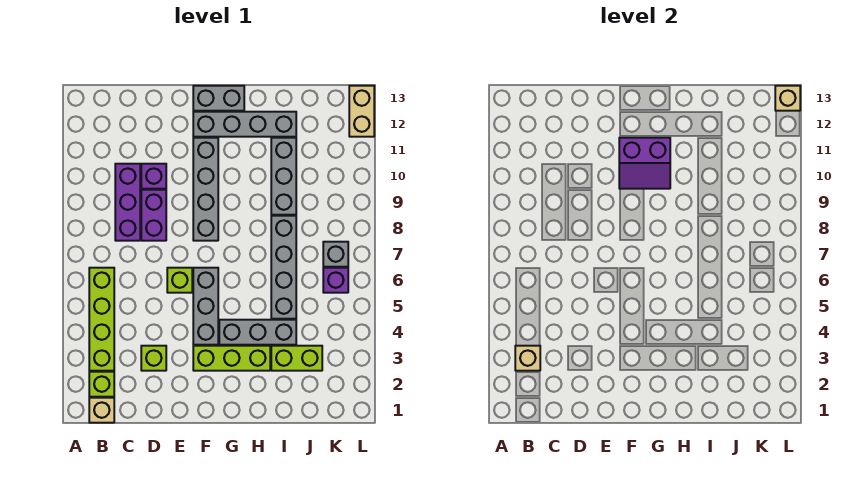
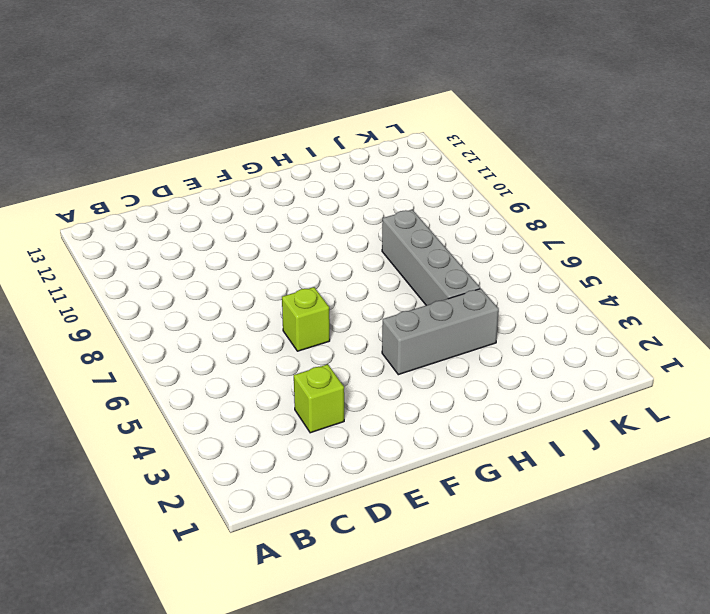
none -> tan 1x1 brick [89,398,114,423]
none -> lime 1x1 brick [89,372,114,397]
none -> lime 1x4 brick [89,268,114,371]

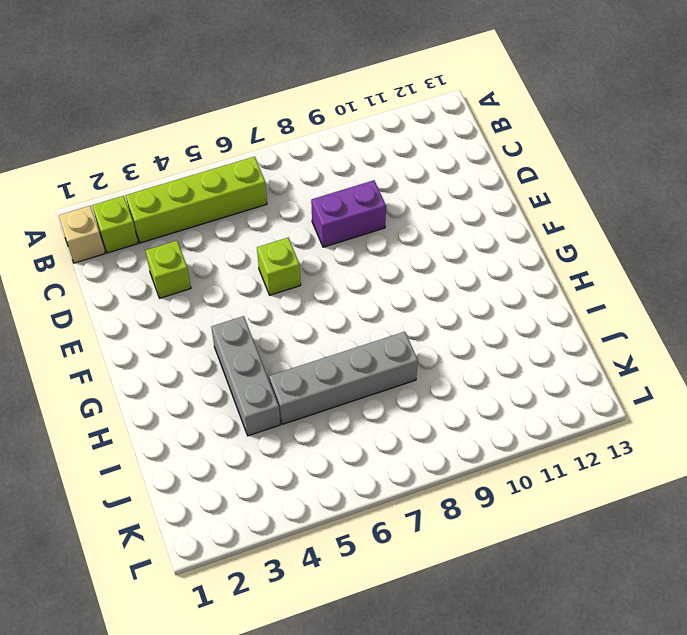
none -> purple 1x3 brick [115,164,140,241]
none -> purple 1x1 brick [141,164,166,189]
none -> lime 1x3 brick [193,346,270,371]

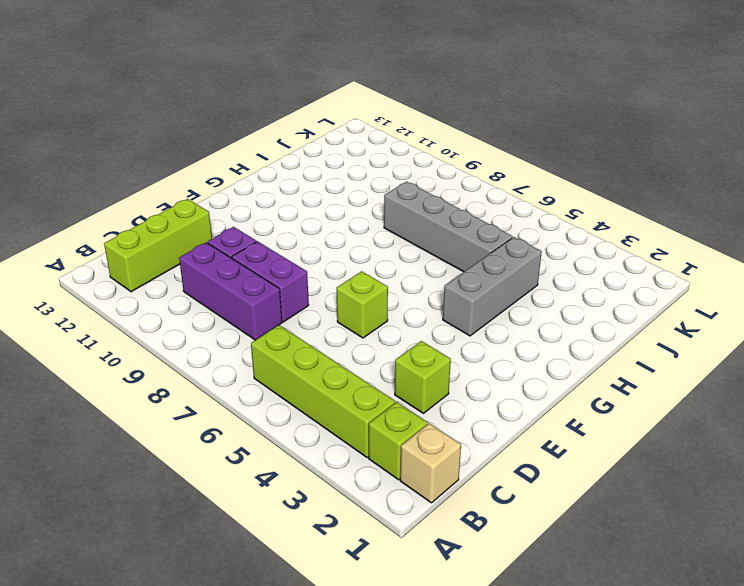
lime 1x3 brick [104,199,212,292] -> lime 1x3 brick moved to [193,346,270,371]
none -> grey 1x3 brick [193,268,218,345]
none -> grey 1x4 brick [193,138,218,241]
none -> grey 1x4 brick [193,112,296,137]

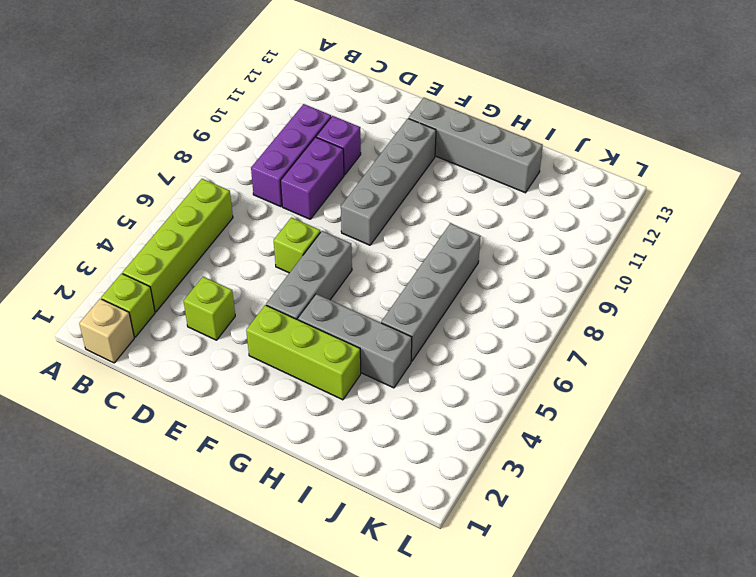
none -> grey 1x2 brick [193,86,244,111]
none -> lime 1x2 brick [271,346,322,371]
none -> grey 1x3 brick [271,138,296,215]

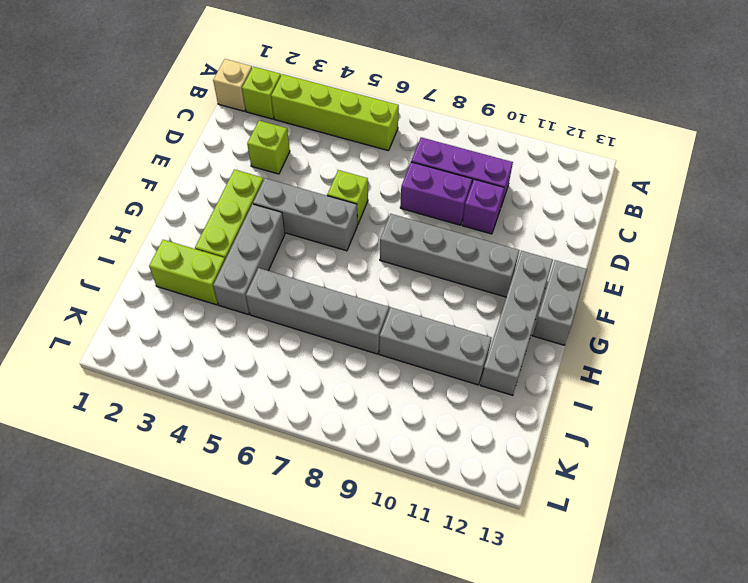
lime 1x2 brick [149,240,225,305] -> lime 1x2 brick turned to [271,346,322,371]
none -> purple 1x1 brick [323,268,348,293]
none -> grey 1x1 brick [323,242,348,267]
none -> tan 1x2 brick [349,86,374,137]

